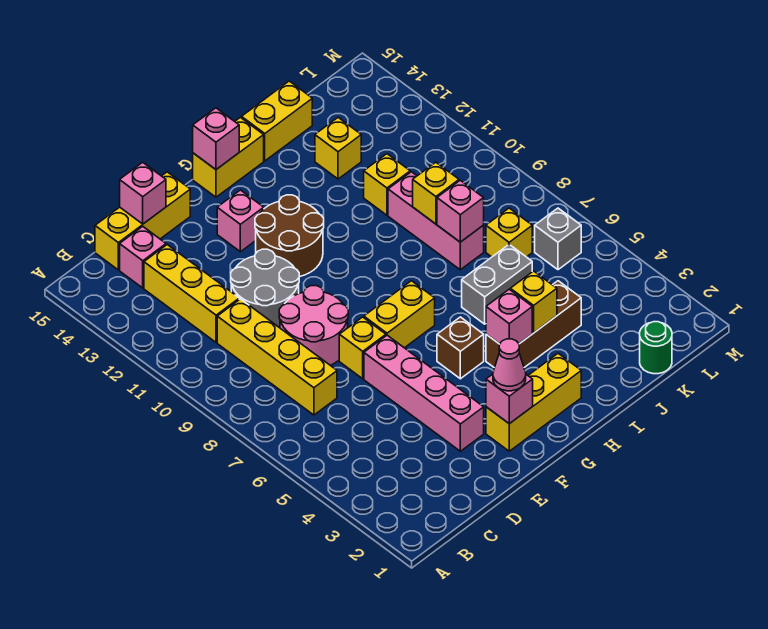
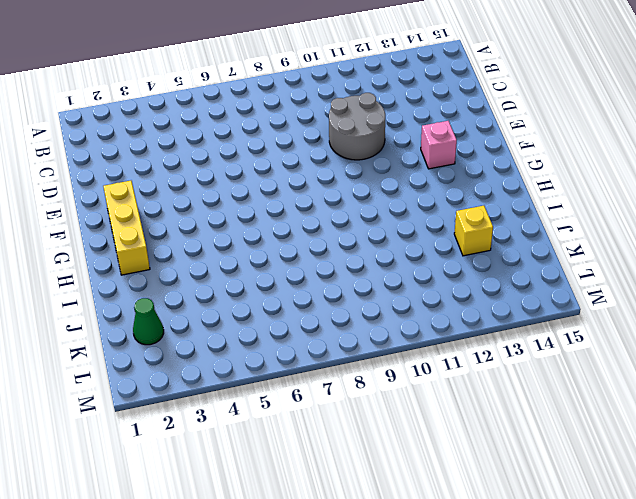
green 1x1 cone [133,298,164,345] -> none
none -> yellow 1x4 brick [217,299,337,415]
none -> yellow 1x3 brick [144,245,239,342]
none -> pink 1x1 brick [120,226,166,288]
none -> yellow 1x3 brick [95,172,190,270]

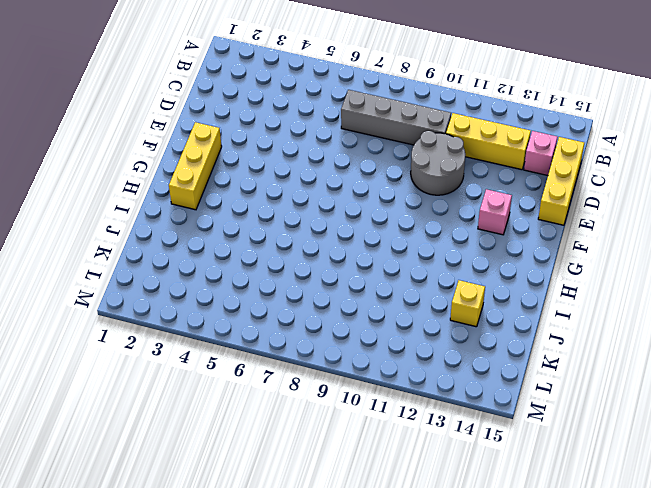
grey 1x4 brick [341,90,451,145] -> yellow 1x4 brick [217,299,337,415]
none -> pink 2x2 round brick [279,286,348,365]
none -> pink 1x4 brick [364,335,484,451]
none -> yellow 1x1 brick [339,317,386,379]
none -> yellow 1x2 brick [364,281,435,348]

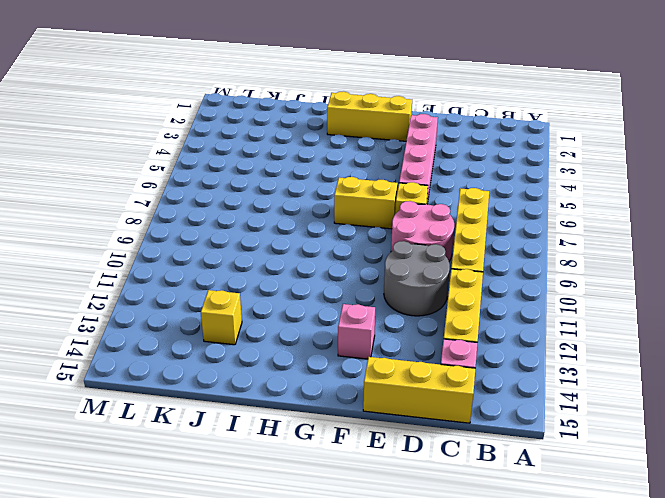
none -> brown 2x2 round brick [255,195,324,277]
none -> brown 1x1 brick [437,317,484,379]
none -> yellow 1x2 brick [193,117,264,197]
none -> brown 1x3 brick [486,281,581,368]

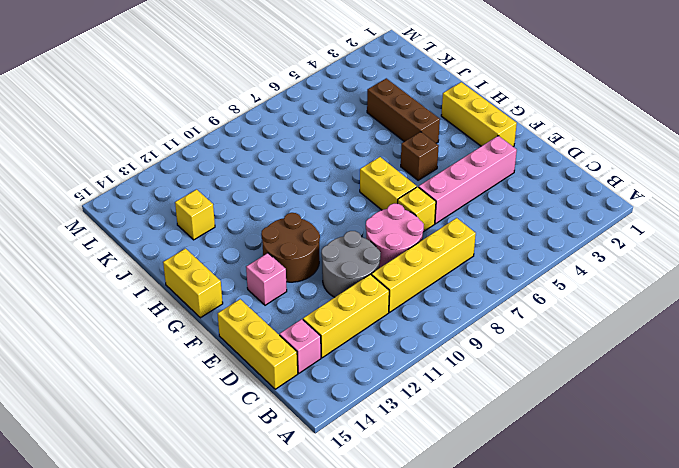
none -> grey 1x2 brick [462,245,532,324]
none -> yellow 1x2 brick [242,81,312,161]
none -> pink 1x3 brick [388,172,484,270]
none -> yellow 1x1 brick [364,154,410,215]

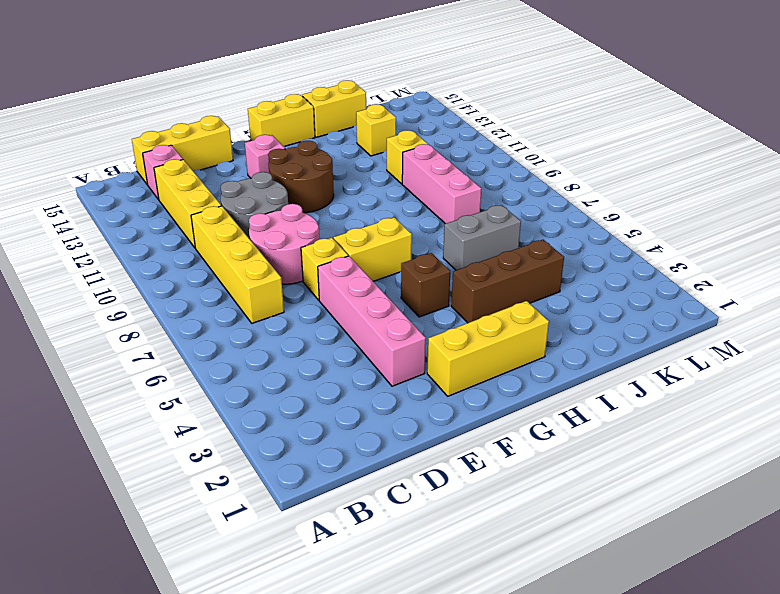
none -> green 1x1 round brick [640,322,672,374]
none -> yellow 1x1 brick [486,208,532,257]
none -> grey 1x1 brick [535,208,581,270]
none -> pink 1x1 brick [120,162,166,224]

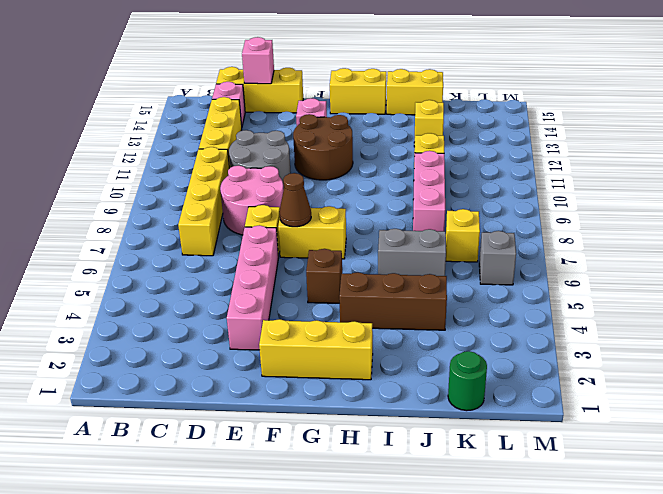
brown 1x1 cone [279,173,311,227] -> none
none -> pink 1x1 brick [486,374,533,424]
none -> pink 1x1 brick [193,108,239,169]
none -> pink 1x1 brick [486,289,532,344]
none -> yellow 1x1 brick [510,271,557,333]

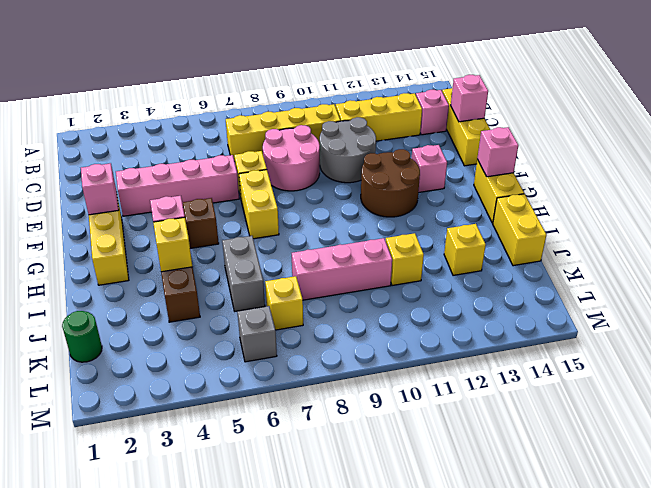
none -> pink 1x1 brick [437,180,484,242]
none -> yellow 1x1 brick [413,162,459,224]
none -> pink 1x1 cone [493,339,526,391]

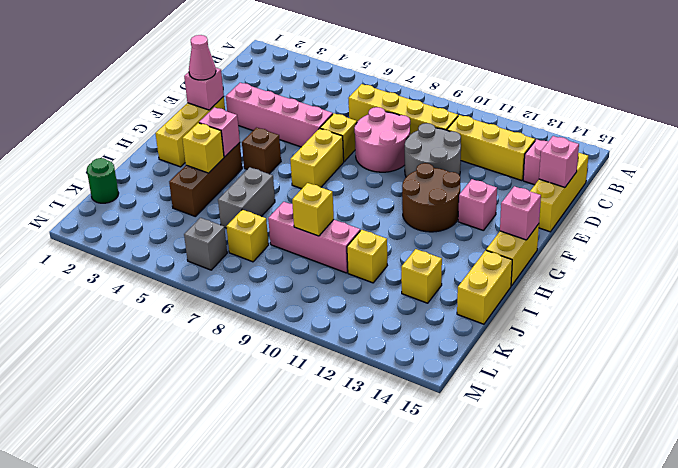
none -> pink 1x1 brick [437,180,484,242]

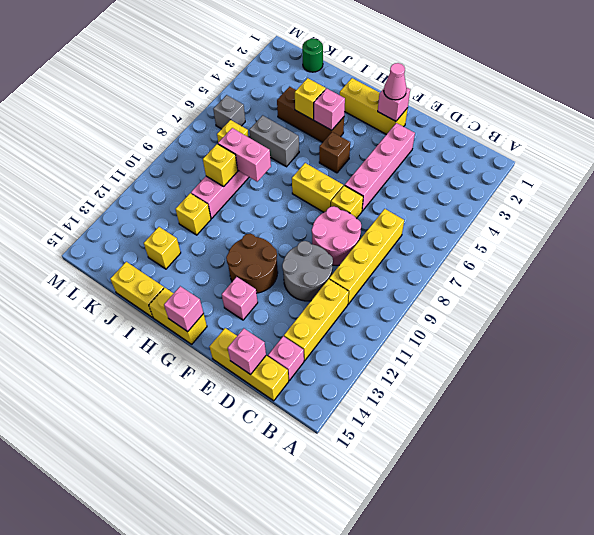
pink 1x2 brick [218,128,271,182] -> pink 1x1 brick [437,180,484,242]

